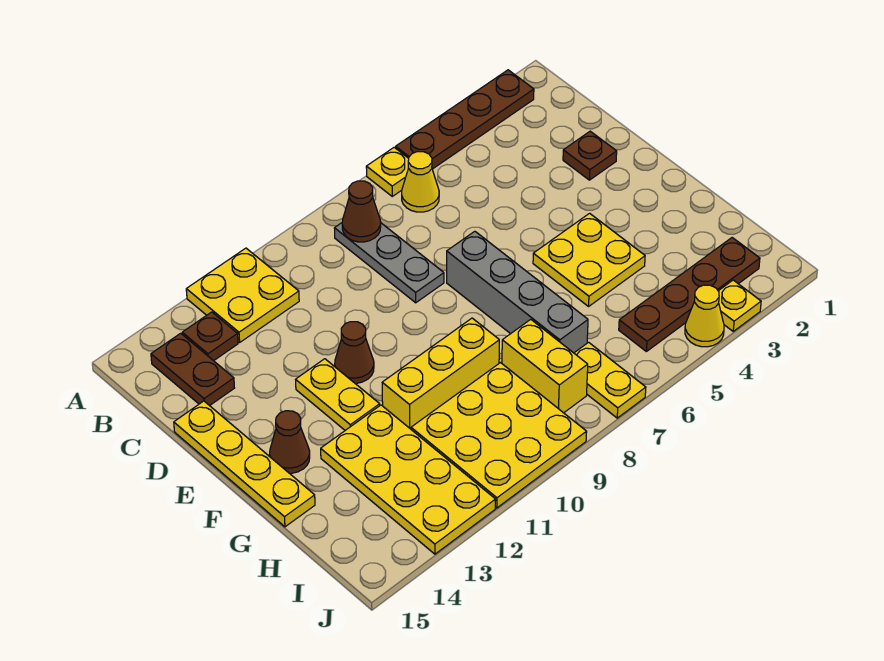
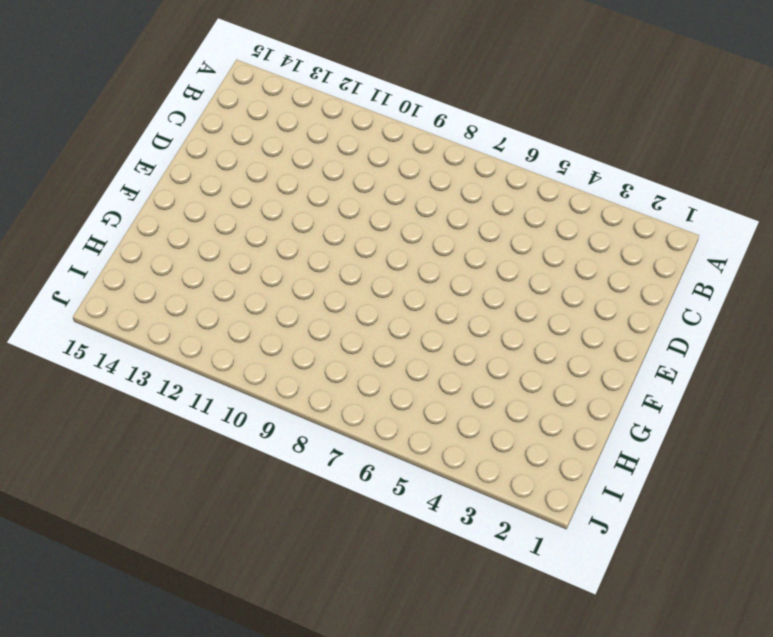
none -> brown 1x4 plate [396,70,534,169]
none -> yellow 1x1 plate [366,147,409,196]
none -> yellow 2x2 plate [186,248,299,342]

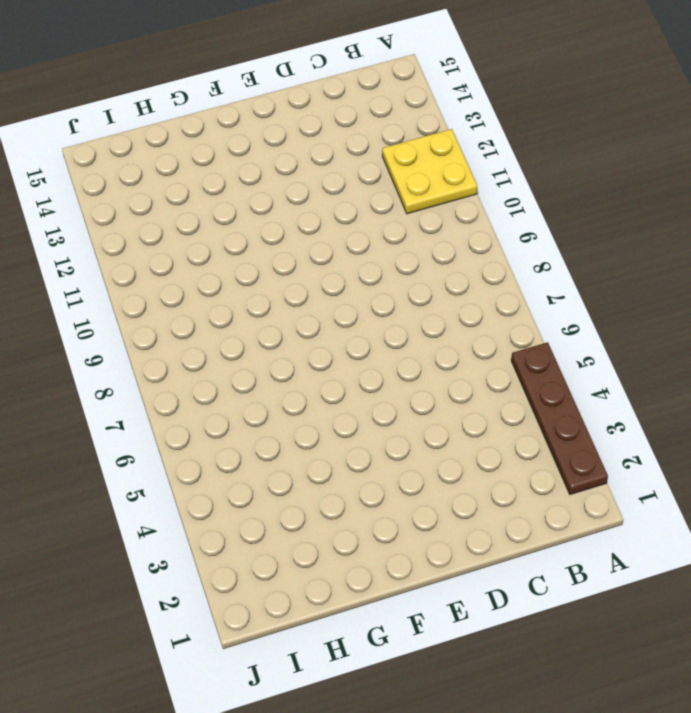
none -> yellow 1x1 plate [366,147,409,196]
none -> yellow 1x1 cone [402,152,439,212]
none -> grey 1x3 plate [334,223,444,303]

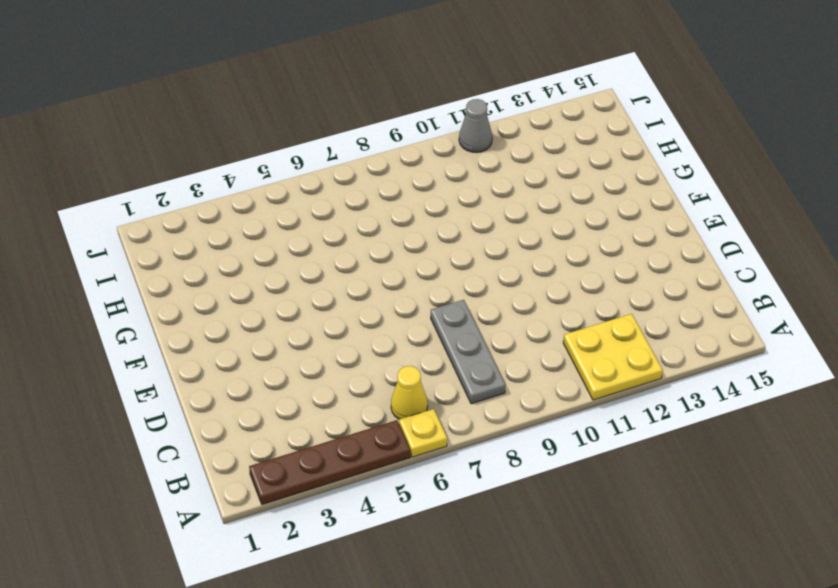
grey 1x1 cone [459,99,492,153] -> yellow 3x3 plate [411,363,587,508]
none -> brown 1x1 plate [182,312,238,361]
none -> brown 1x2 plate [151,333,234,406]
none -> brown 1x1 plate [563,131,617,180]

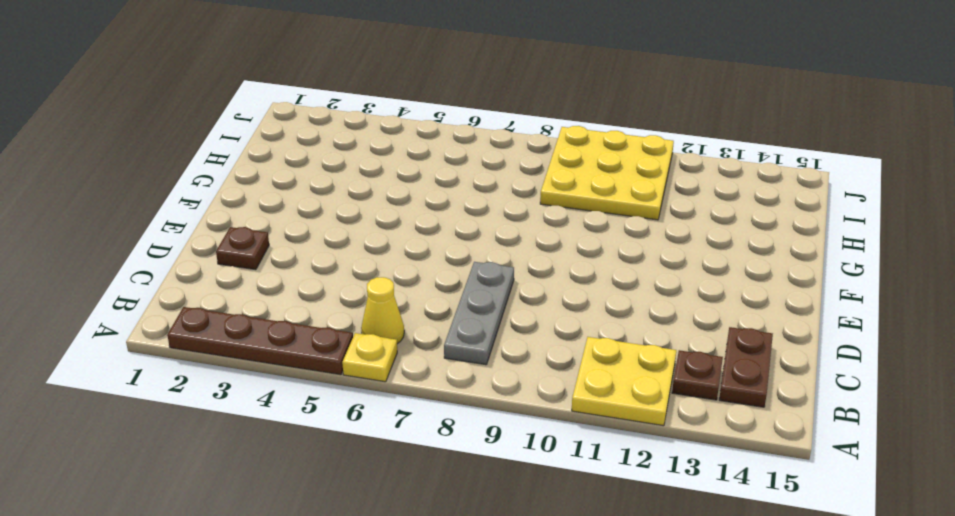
none -> yellow 1x4 plate [174,401,315,527]
none -> grey 1x4 brick [447,231,588,353]
none -> brown 1x1 cone [335,322,374,383]

